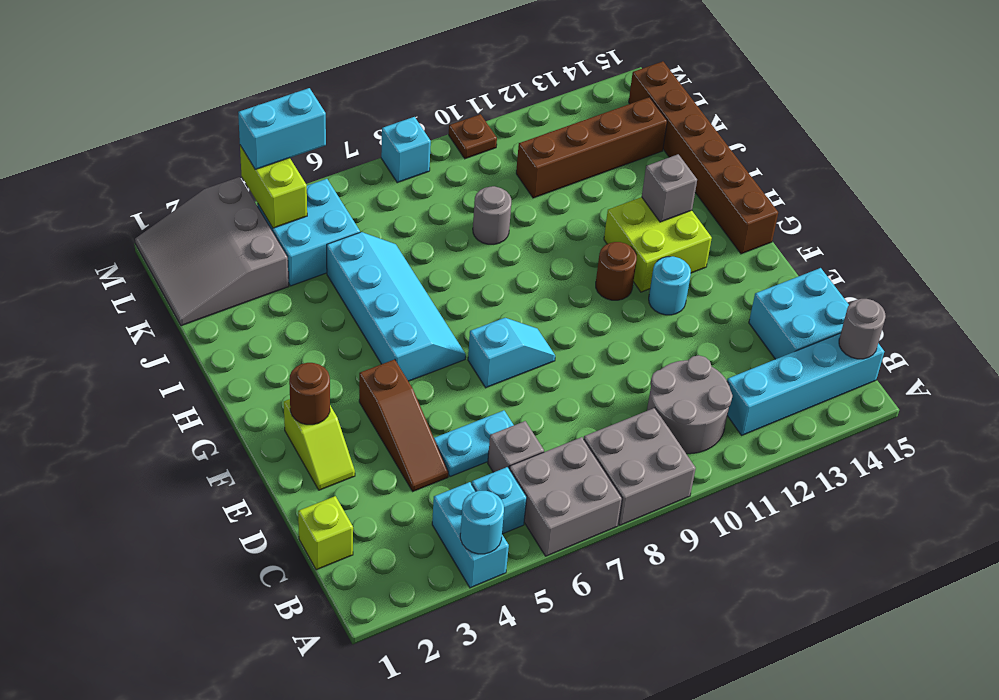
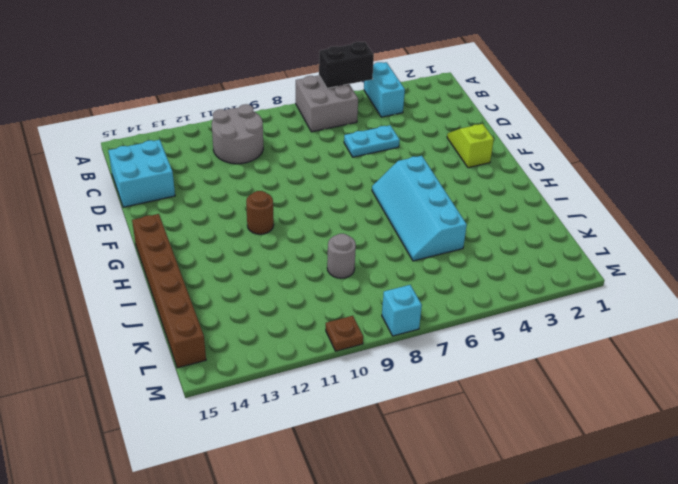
black 1x2 brick [319,42,374,88] -> none
none -> grey 2x2 brick [584,408,696,525]
none -> cyan 1x1 brick [472,467,527,534]
none -> cyan 1x4 brick [727,333,884,435]
none -> lime 1x1 brick [298,496,353,570]

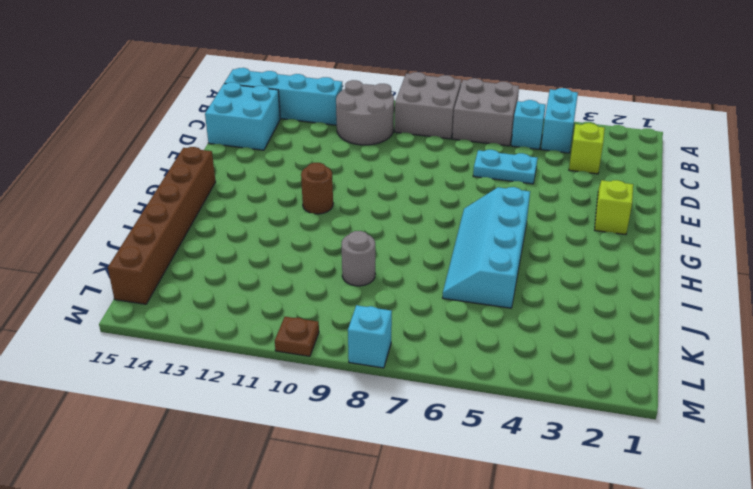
lime 1x1 brick [569,123,605,174] -> lime 1x1 brick moved to [298,496,353,570]
none -> grey 1x1 brick [488,421,544,472]
none -> brown 1x3 slope [359,359,448,491]
none -> cyan 1x2 slope [468,318,555,388]
none -> cyan 1x1 round brick [649,256,691,315]

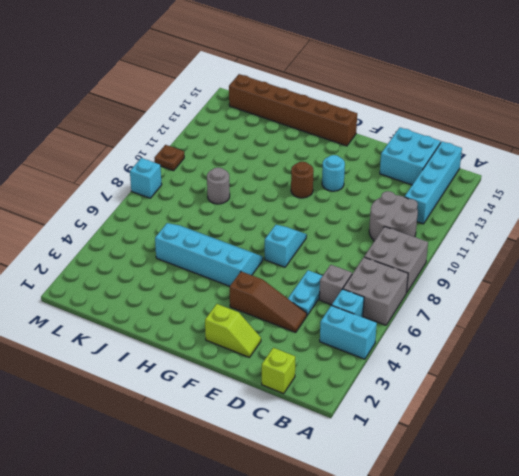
none -> lime 2x2 brick [604,197,712,292]
none -> grey 3x3 slope [135,177,289,326]
none -> cyan 2x2 brick [258,179,360,286]
none -> brown 1x4 brick [516,97,667,198]

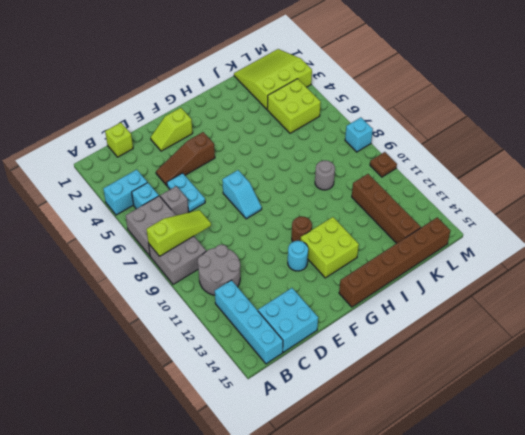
lime 1x3 slope [146,210,211,256] -> none
lime 3x3 slope [234,49,312,109] -> grey 3x3 slope [135,177,289,326]
lime 2x2 brick [267,79,321,133] -> cyan 2x2 brick [258,179,360,286]
none -> cyan 2x4 slope [327,232,466,381]
none -> cyan 1x1 round brick [460,491,504,554]
none -> grey 1x1 round brick [839,299,886,359]
none -> brown 1x1 round brick [289,363,330,425]

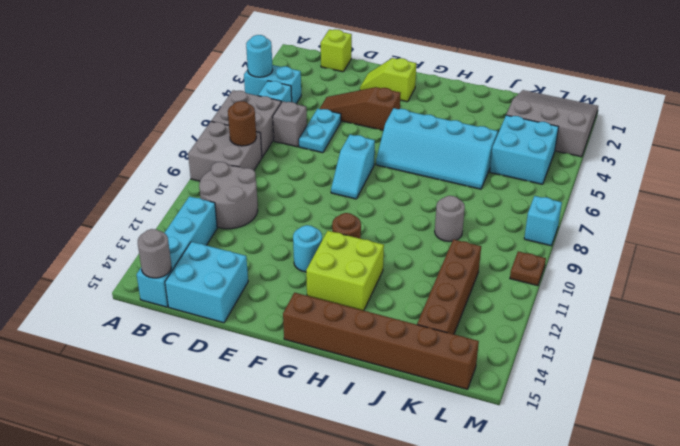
brown 1x1 round brick [228,101,256,146] -> brown 1x1 round brick moved to [289,363,330,425]
none -> grey 1x1 brick [642,154,697,222]
none -> lime 1x2 brick [240,146,307,228]
none -> cyan 1x2 brick [238,88,326,170]

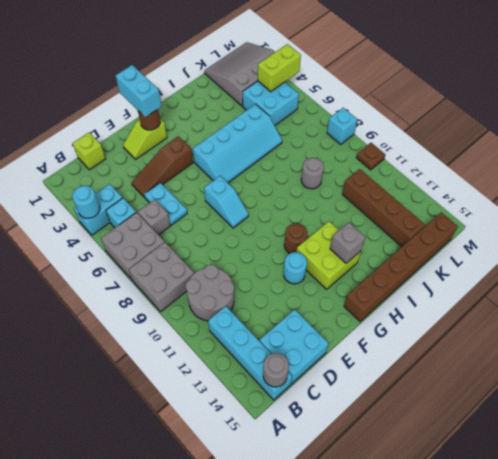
cyan 1x2 brick [115,65,162,117] -> cyan 1x2 brick moved to [238,88,326,170]

